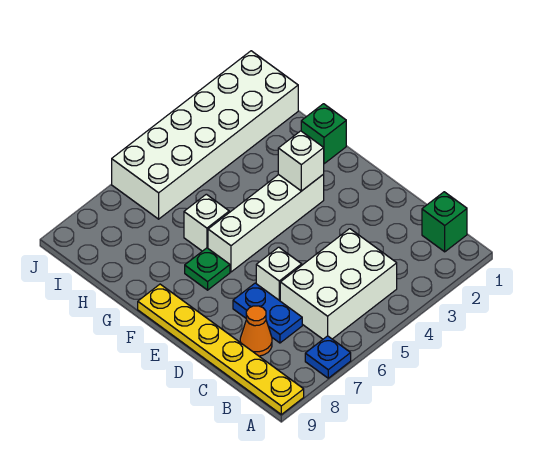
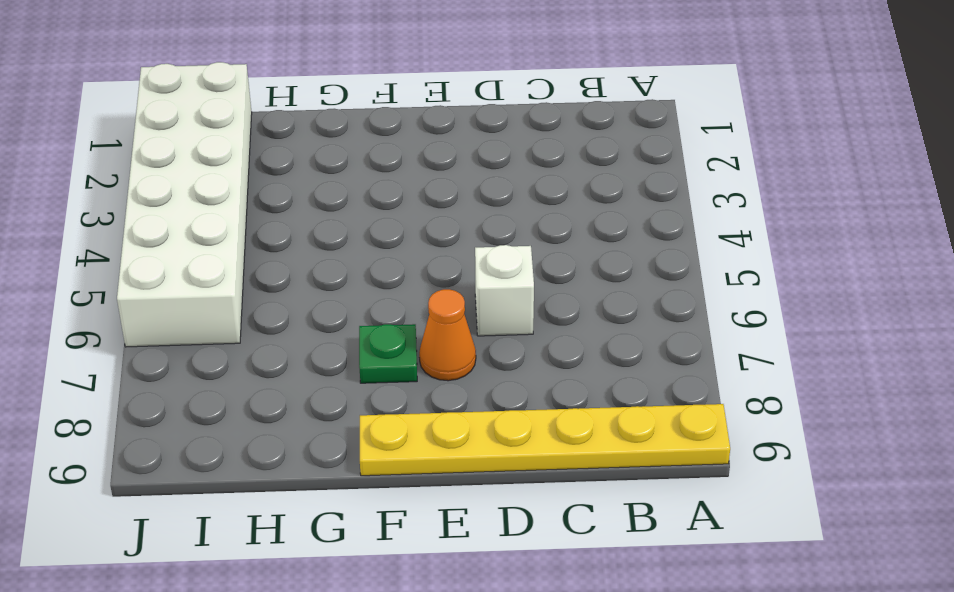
orange 1x1 cone [419,289,476,381] -> orange 1x1 cone moved to [240,306,272,356]
none -> blue 1x1 plate [305,336,351,378]
none -> green 1x1 brick [422,192,467,252]
none -> white 2x3 brick [280,229,397,339]

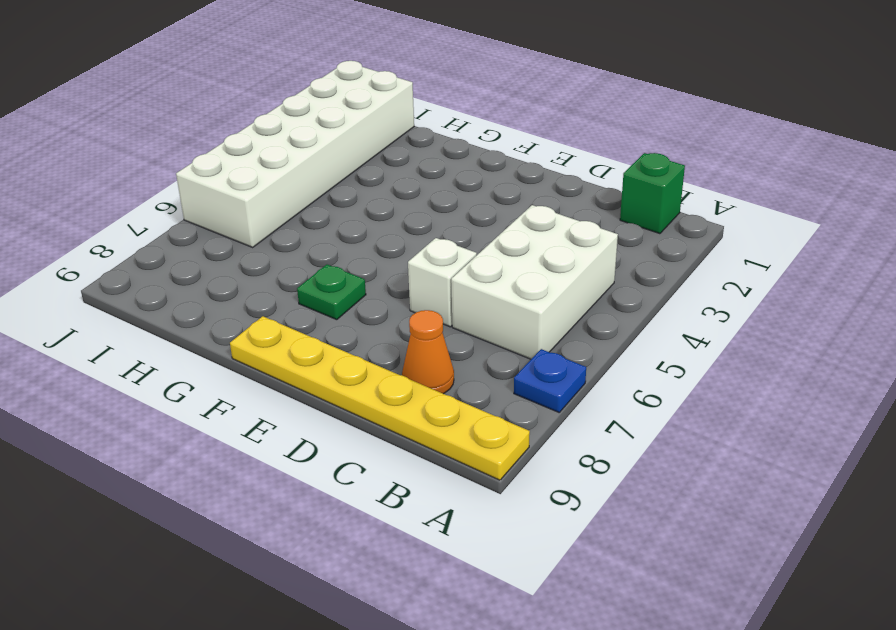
none -> blue 1x2 plate [233,283,302,343]
none -> white 1x4 brick [208,174,324,272]
none -> green 1x1 brick [301,104,346,164]

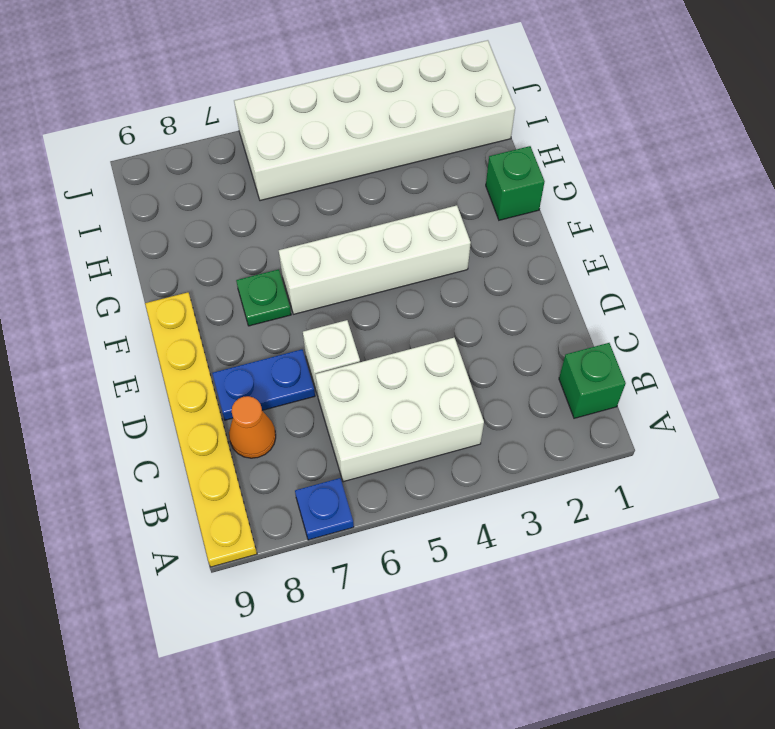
blue 1x2 plate [212,349,315,420] -> blue 1x2 plate turned to [233,283,302,343]
none -> white 1x1 brick [184,194,229,251]
none -> white 1x1 brick [278,131,324,191]

